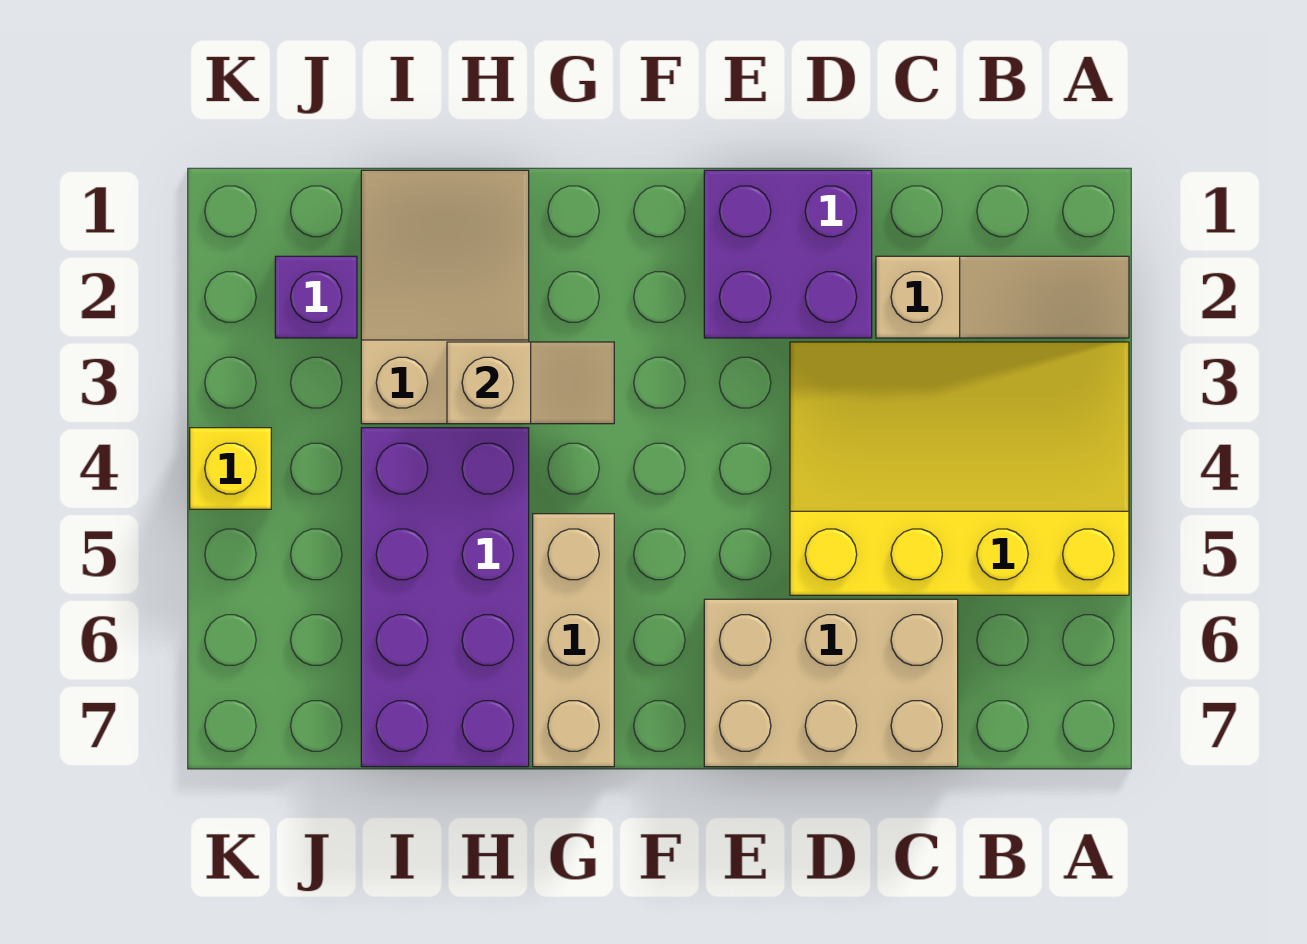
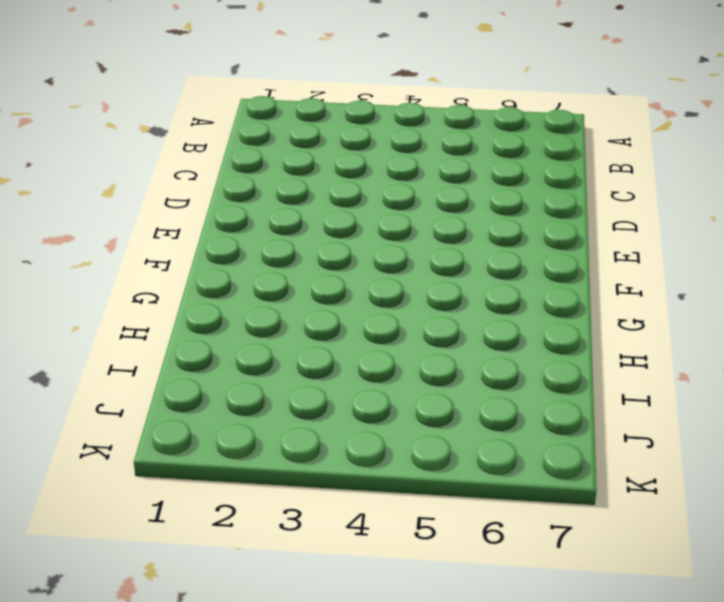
none -> tan 1x3 slope [876,256,1129,338]
none -> yellow 3x4 slope [790,342,1129,595]

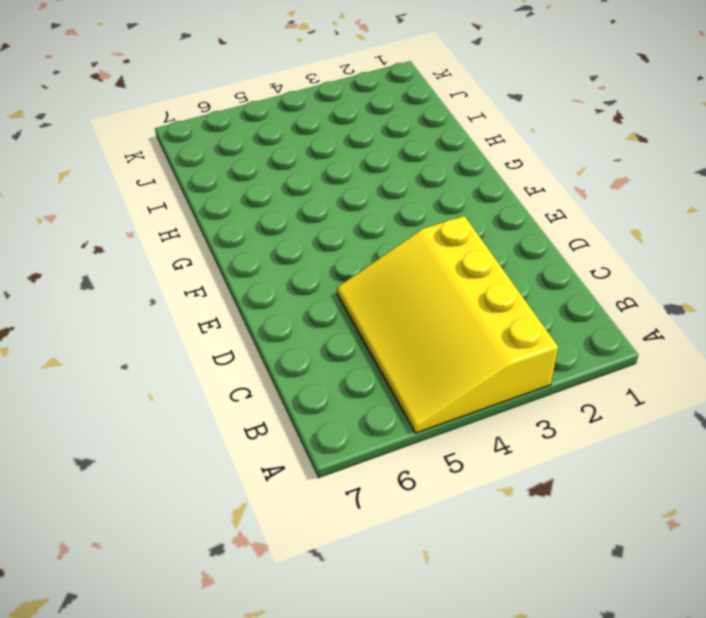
yellow 3x4 slope [337,216,558,433] -> yellow 3x4 slope turned to [790,342,1129,595]
none -> tan 1x3 slope [876,256,1129,338]
none -> tan 2x3 brick [704,599,958,767]

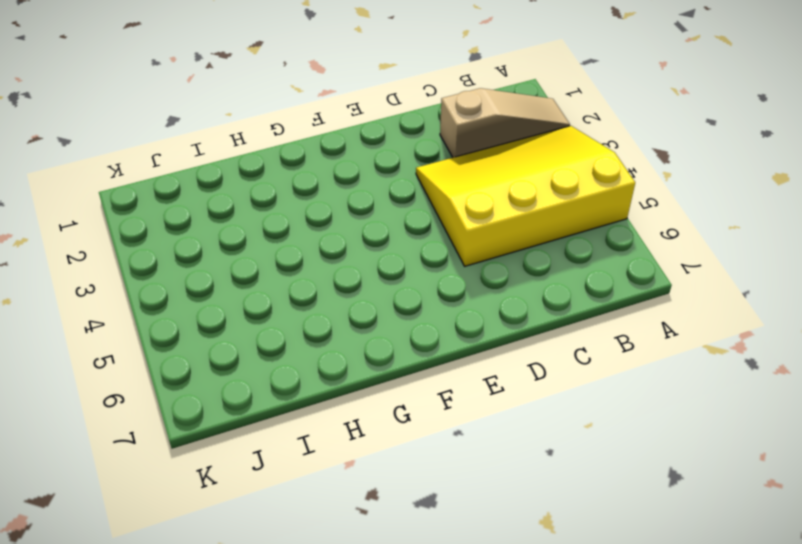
none -> tan 2x3 brick [704,599,958,767]
none -> purple 2x2 brick [704,170,872,338]

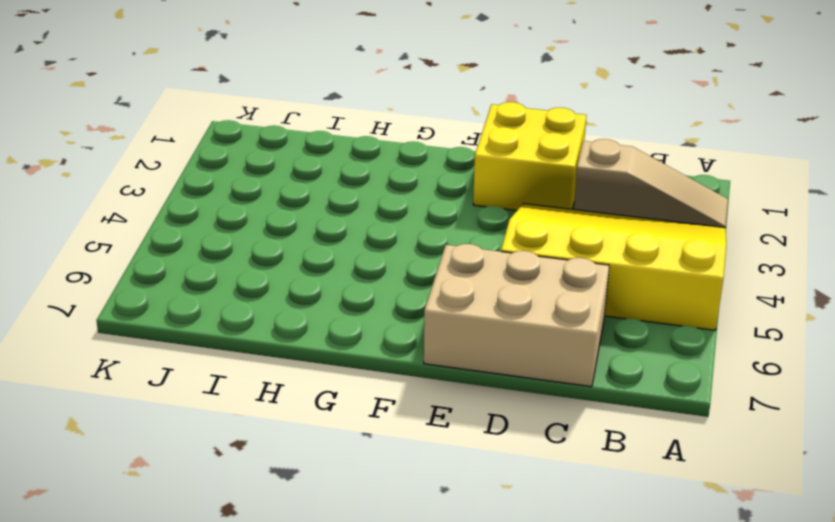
yellow 2x2 brick [473,102,586,211] -> purple 2x2 brick [704,170,872,338]
none -> tan 1x3 brick [533,514,614,767]
none -> tan 2x3 slope [361,170,529,424]

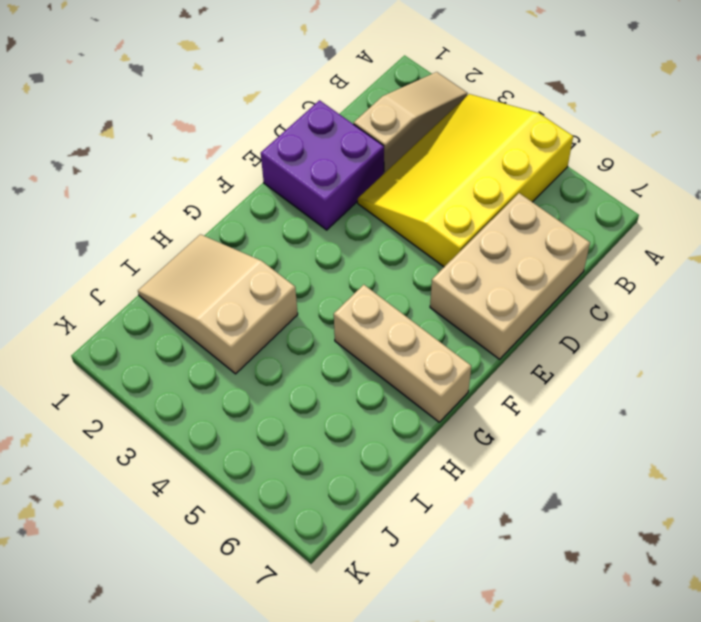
none -> purple 2x4 brick [361,428,529,767]
none -> purple 1x1 brick [275,256,357,338]

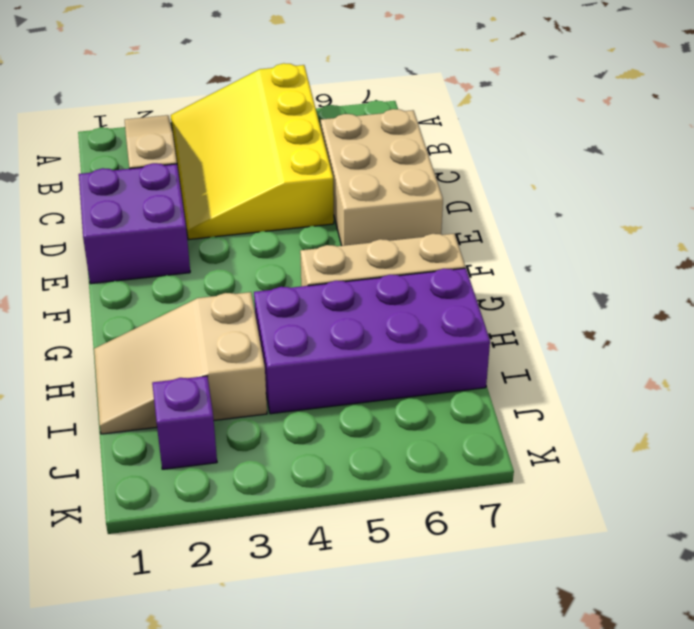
none -> yellow 1x1 brick [190,428,271,509]
none -> tan 1x2 slope [447,342,614,424]

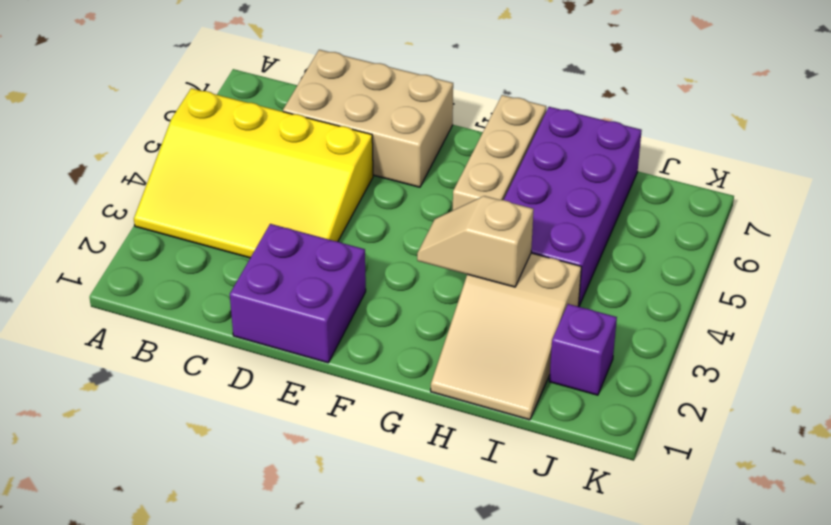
none -> tan 1x3 slope [876,256,1129,338]
none -> yellow 1x1 brick [190,428,271,509]

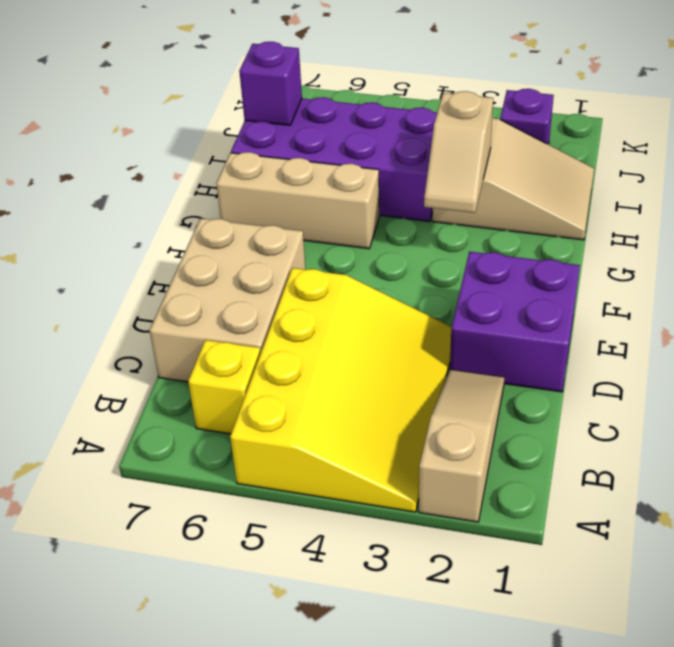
tan 1x3 slope [419,370,504,522] -> tan 1x3 slope turned to [876,256,1129,338]
yellow 1x1 brick [188,340,260,434] -> yellow 1x1 brick moved to [190,428,271,509]
purple 1x1 brick [239,42,302,125] -> none

